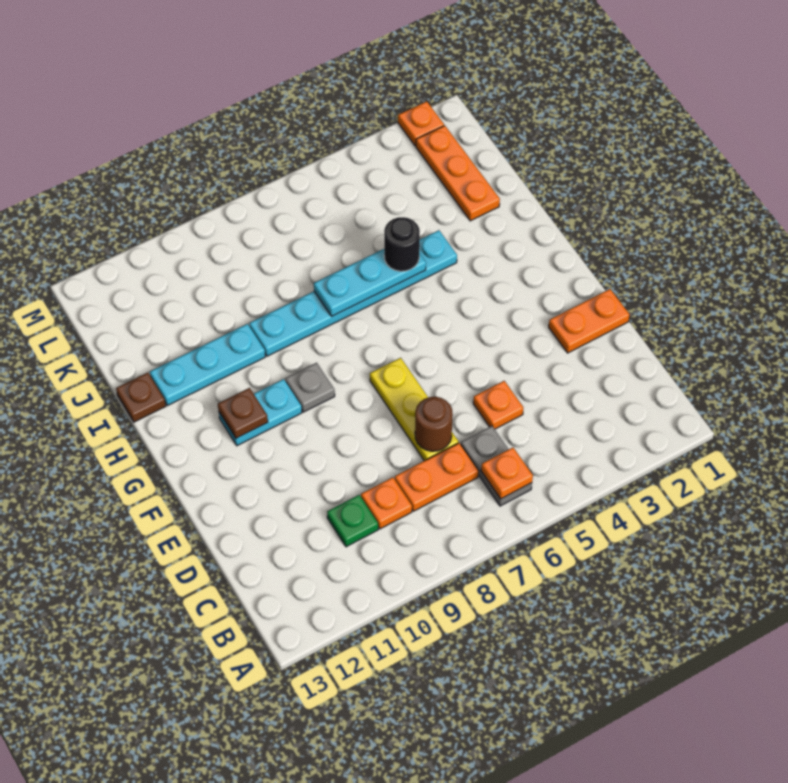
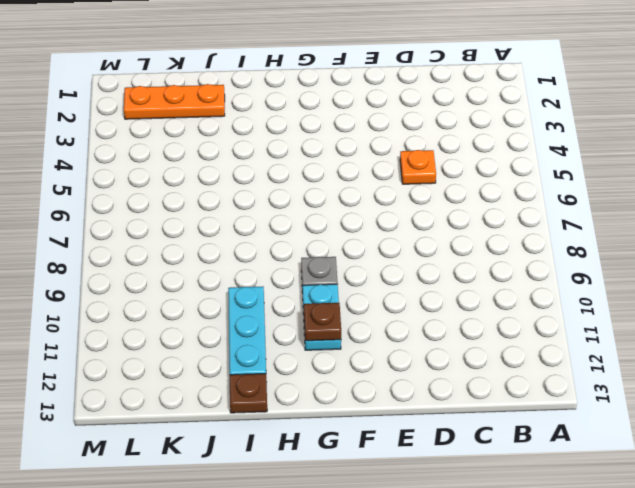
none -> grey 1x2 plate [461,426,532,506]
none -> orange 1x2 plate [395,443,479,511]
none -> orange 1x1 plate [361,477,412,529]

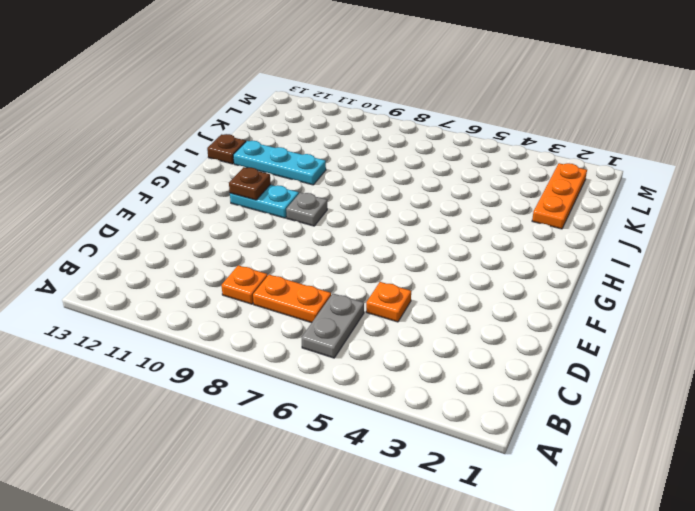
none -> green 1x1 plate [327,495,378,547]
none -> yellow 1x3 plate [370,358,458,461]
none -> orange 1x2 plate [549,289,629,353]

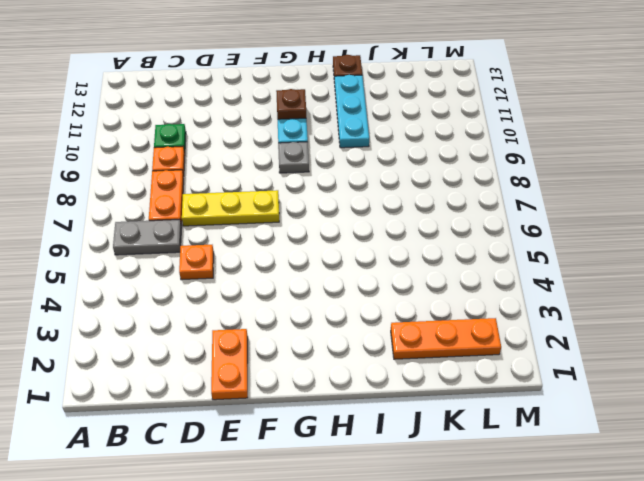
none -> cyan 1x6 plate [249,230,457,356]
none -> orange 1x1 plate [398,101,444,146]
none -> orange 1x1 plate [481,448,533,499]

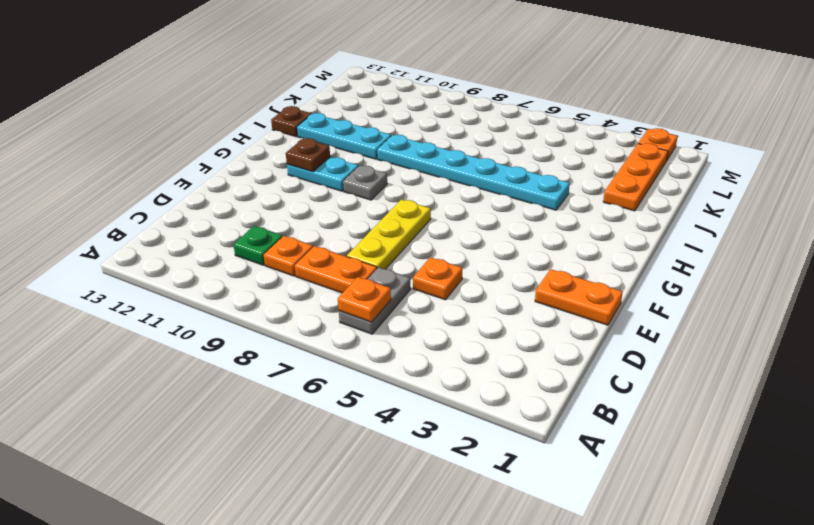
none -> brown 1x1 round brick [415,397,453,451]
none -> cyan 1x3 plate [314,249,426,316]
none -> black 1x1 round brick [384,217,420,271]

